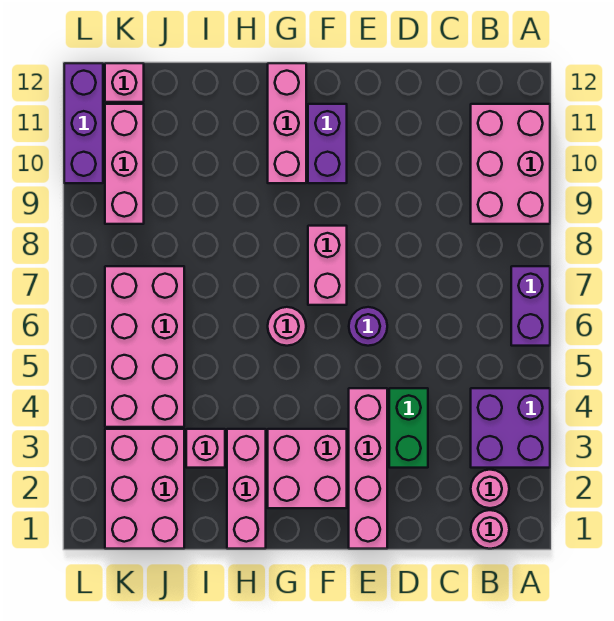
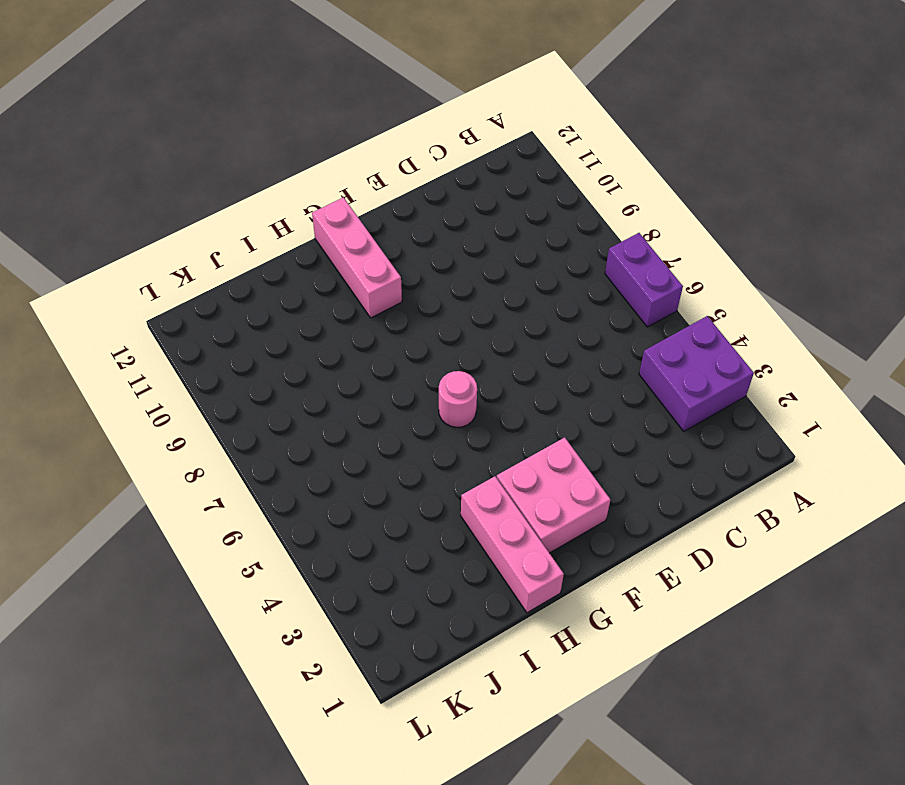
none -> pink 2x3 brick [471,104,550,224]
none -> pink 1x1 round brick [471,510,509,549]
none -> pink 1x1 round brick [471,470,509,508]

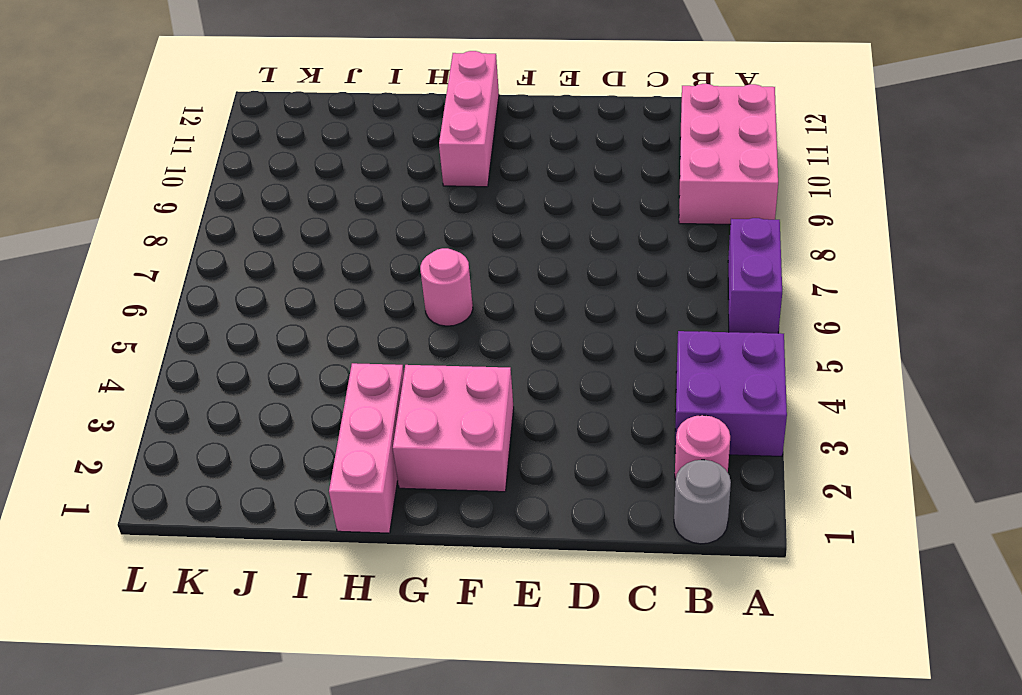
grey 1x1 round brick [674,460,731,544] -> pink 1x1 round brick [471,510,509,549]
none -> green 1x2 brick [389,388,428,468]
none -> pink 1x4 brick [349,388,387,549]
none -> purple 1x1 round brick [349,307,387,346]

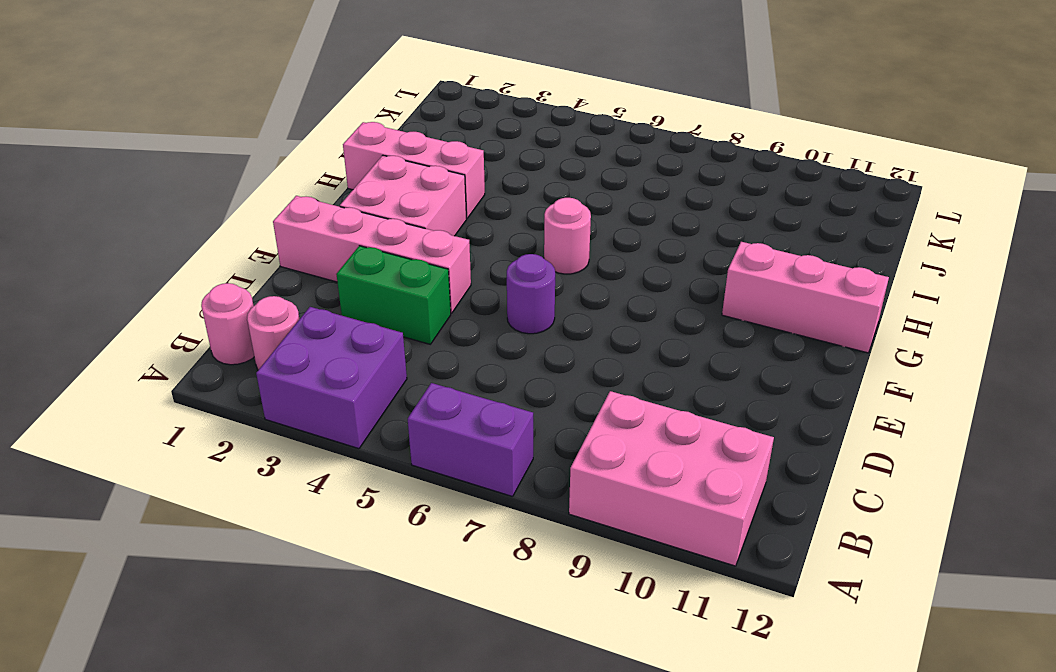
none -> pink 1x2 brick [308,226,347,305]
none -> purple 1x2 brick [308,104,347,183]
none -> pink 1x1 brick [186,429,225,468]

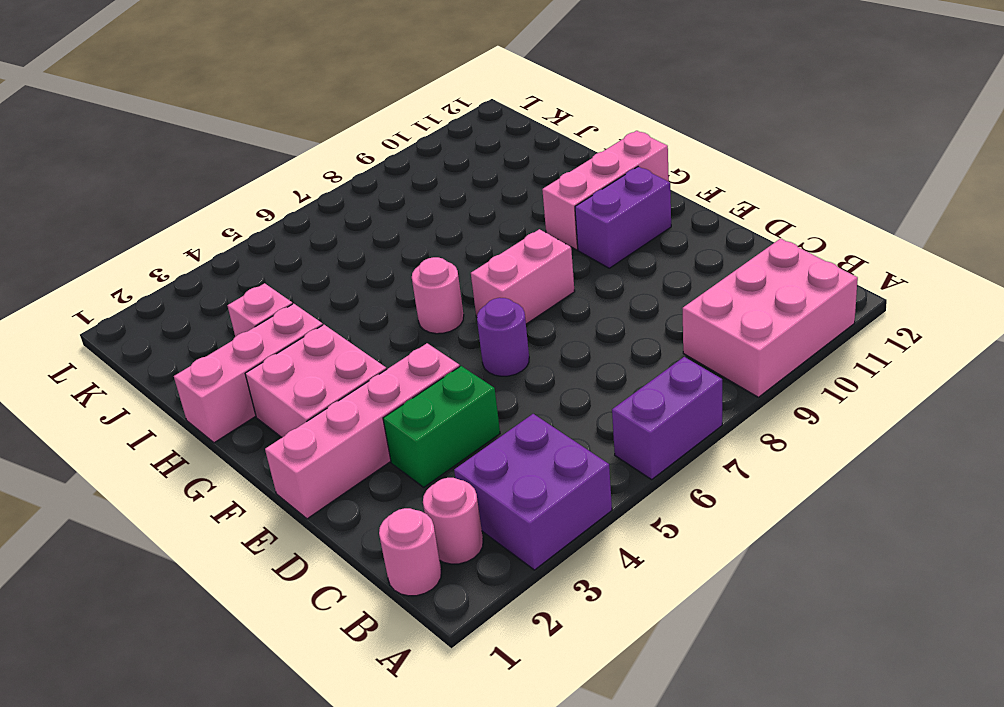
none -> pink 2x3 brick [105,429,184,549]
none -> pink 2x4 brick [105,266,184,427]
none -> pink 1x3 brick [105,104,144,224]

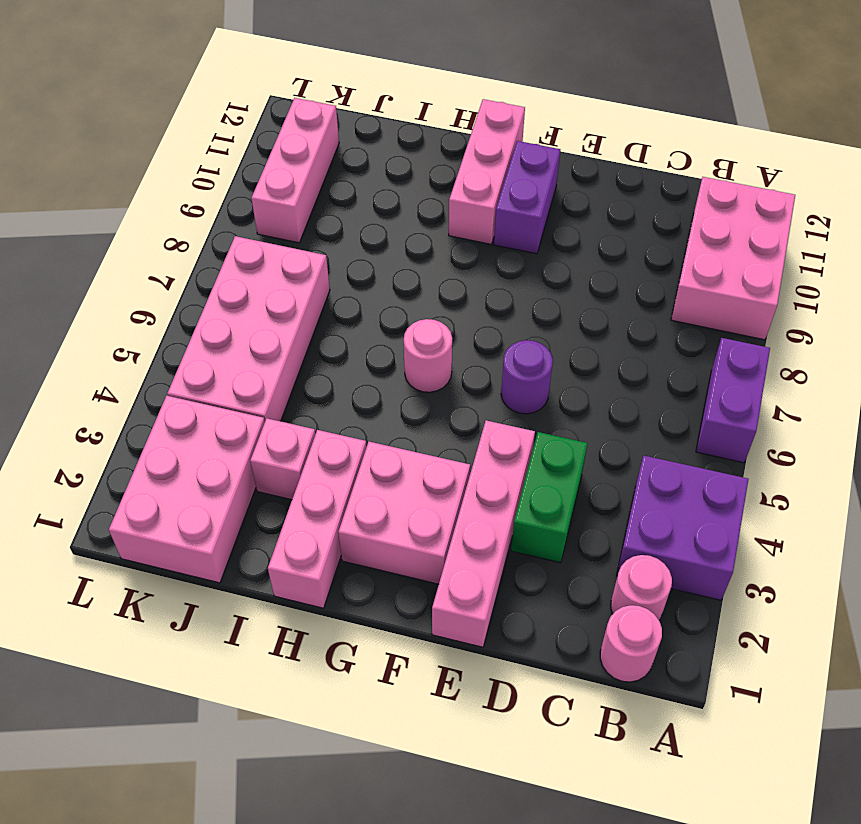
none -> pink 1x2 brick [308,226,347,305]
none -> pink 1x1 brick [105,63,144,102]
none -> purple 1x3 brick [64,63,103,183]

